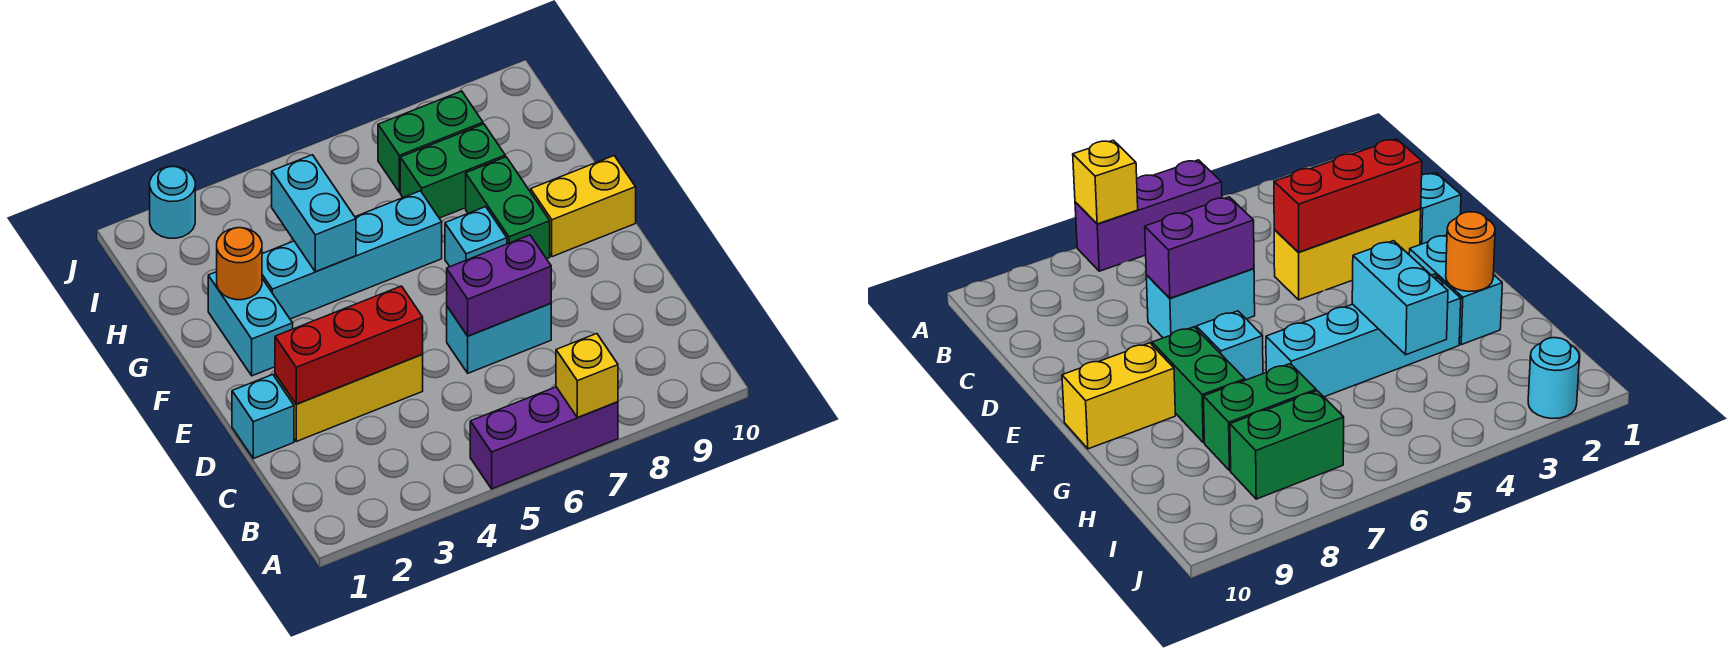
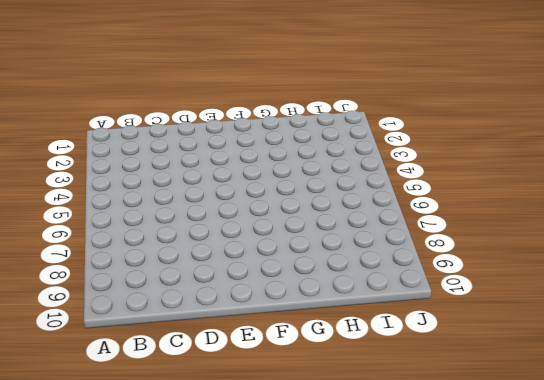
none -> purple 1x3 brick [470,387,618,489]
none -> cyan 1x1 brick [232,375,294,459]
none -> yellow 1x3 brick [275,354,423,441]

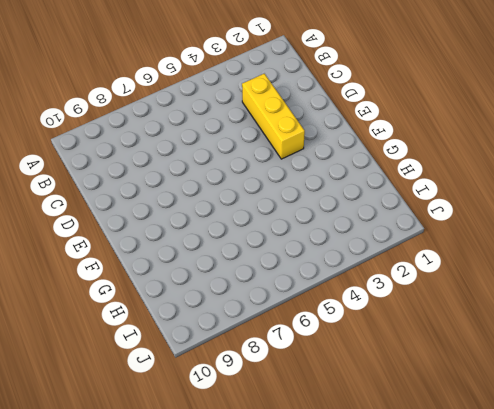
yellow 1x3 brick [242,74,305,159] -> yellow 1x3 brick turned to [275,354,423,441]
none -> purple 1x3 brick [470,387,618,489]
none -> cyan 1x1 brick [232,375,294,459]
none -> cyan 1x2 brick [447,304,551,373]

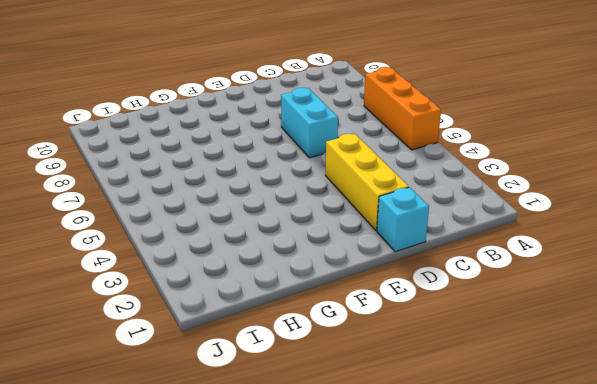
orange 1x3 brick [364,67,441,150] -> purple 1x3 brick [470,387,618,489]
none -> cyan 1x2 brick [208,272,293,376]
none -> cyan 1x1 brick [445,207,507,267]
none -> green 1x2 brick [466,157,550,259]

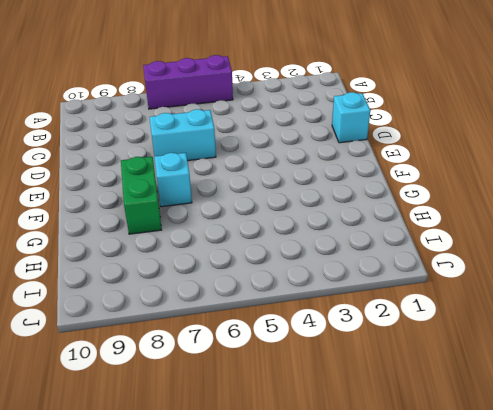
none -> yellow 1x3 brick [275,354,423,441]
none -> cyan 1x2 brick [208,272,293,376]
none -> yellow 1x2 brick [531,156,636,257]

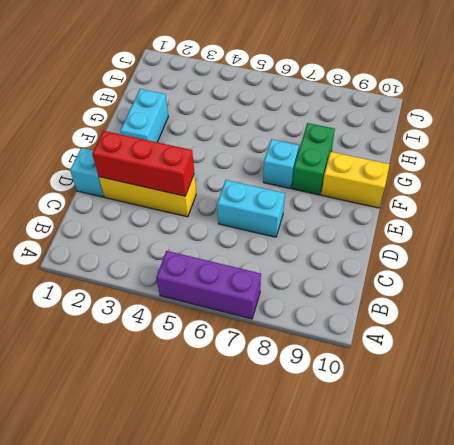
none -> cyan 1x4 brick [262,191,442,319]
none -> green 1x2 brick [400,124,505,218]
none -> green 1x2 brick [378,91,483,192]

